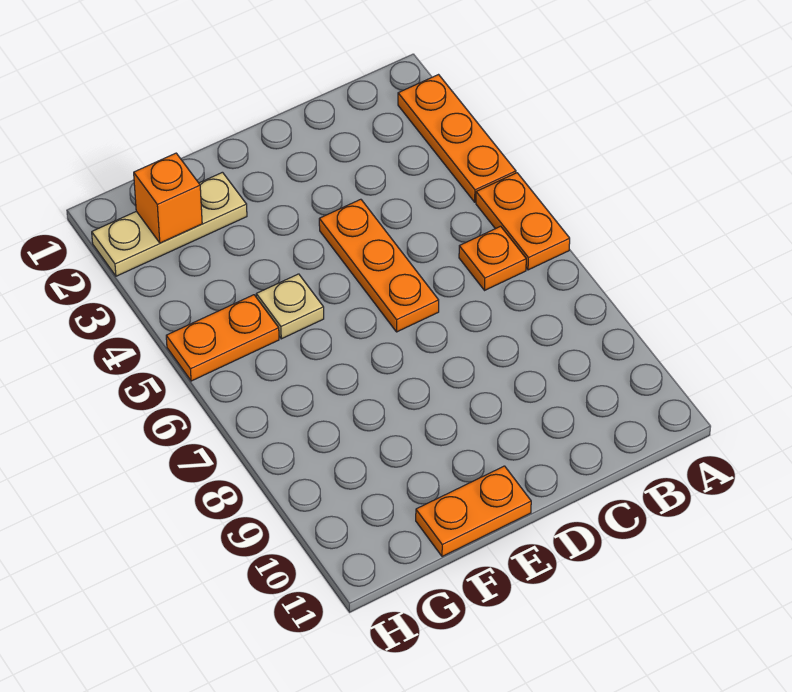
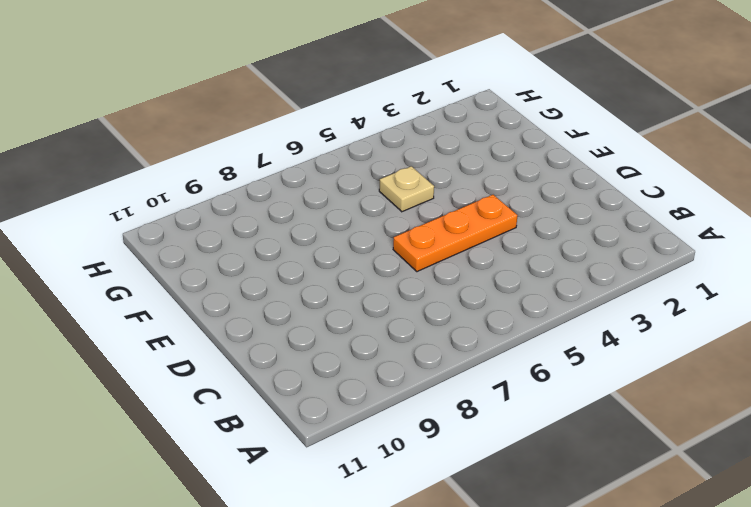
none -> orange 1x3 plate [398,75,516,202]
none -> orange 1x2 plate [476,173,570,270]

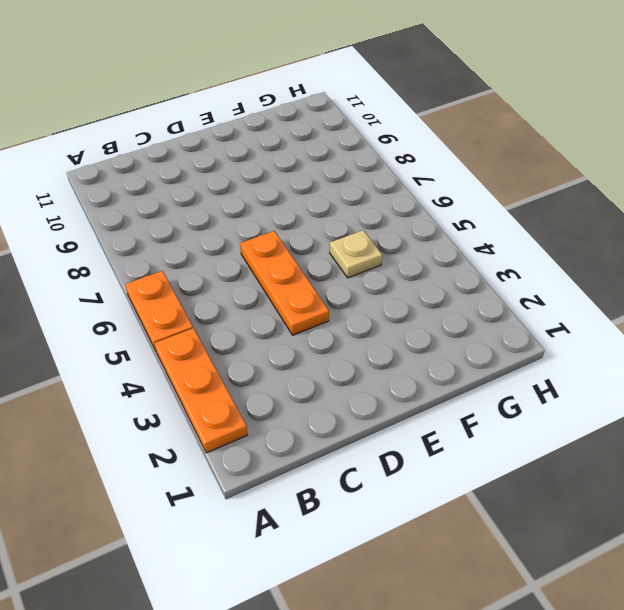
none -> orange 1x1 plate [459,226,526,290]
none -> orange 1x2 plate [416,466,531,557]

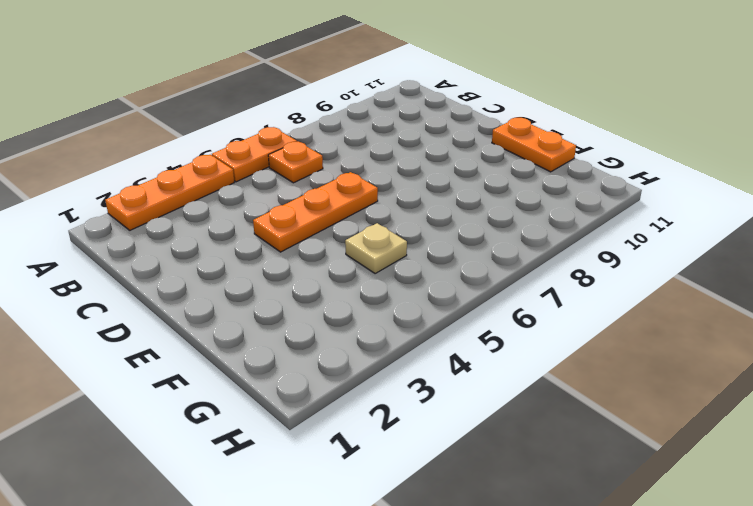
none -> tan 1x3 plate [92,172,247,276]
none -> orange 1x2 plate [166,295,279,381]

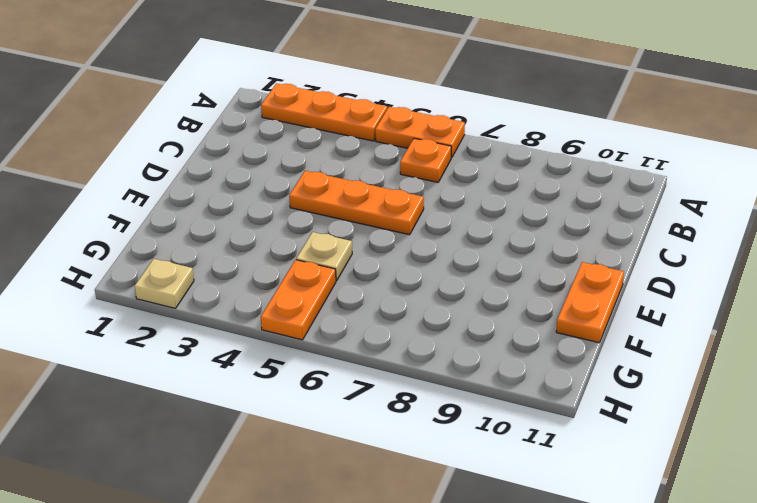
tan 1x1 plate [135,259,194,308] -> tan 1x3 plate [92,172,247,276]
none -> orange 1x1 brick [134,153,202,243]

